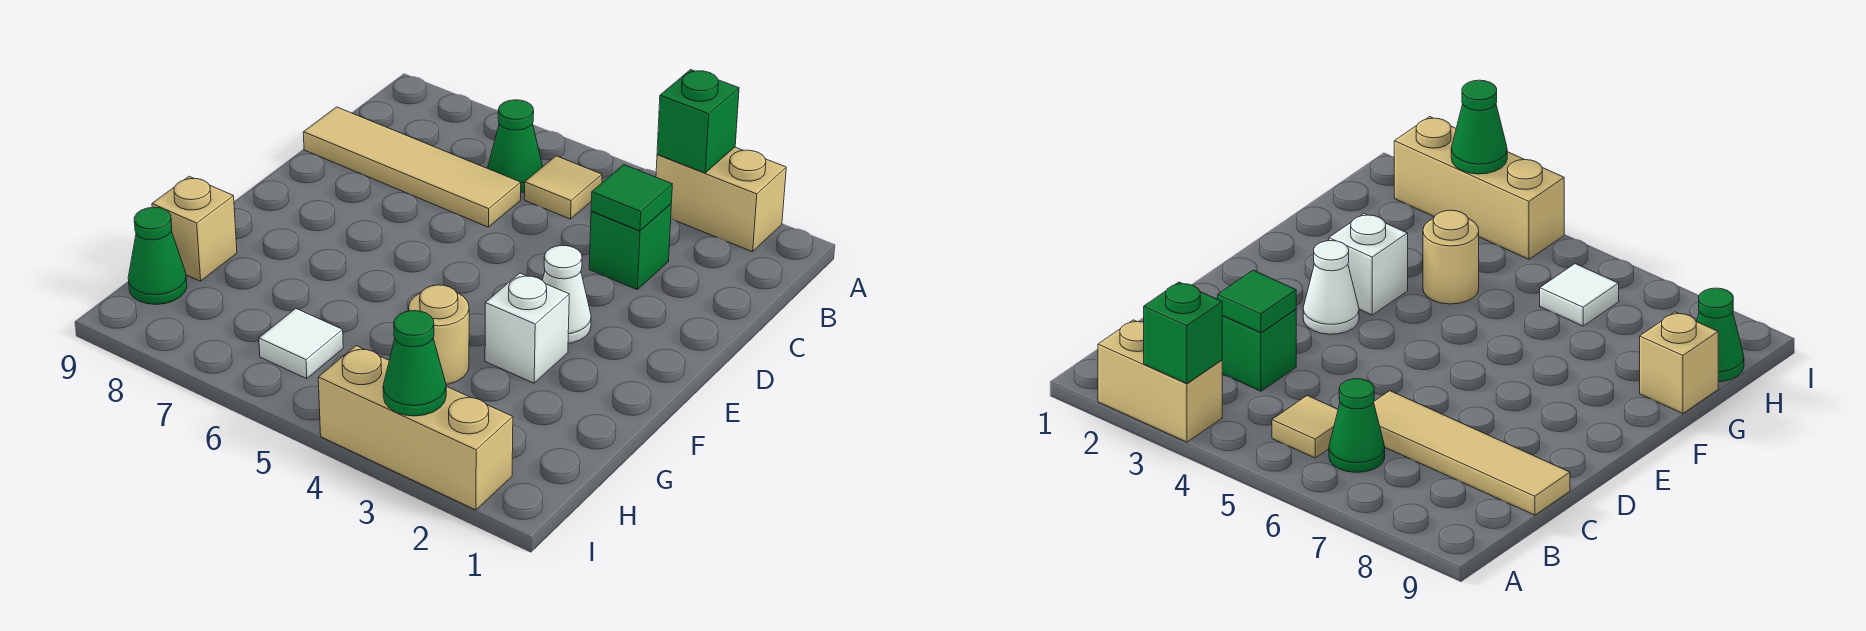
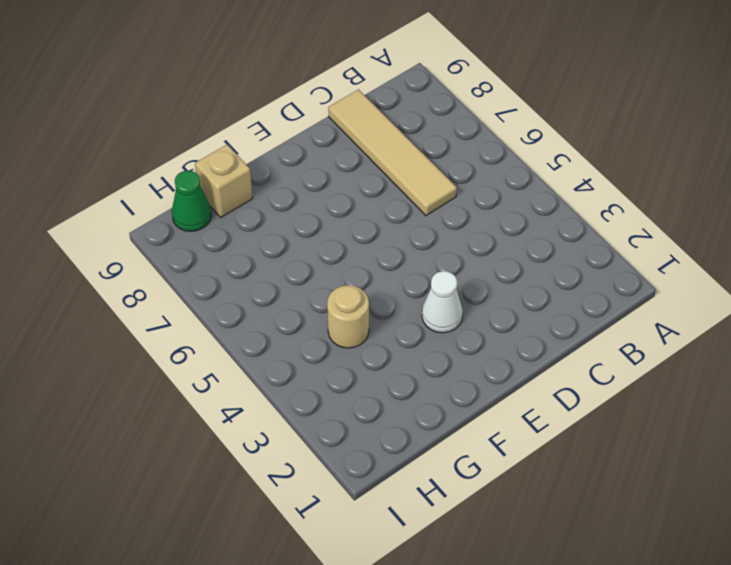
none -> tan 1x2 brick [656,147,786,252]
none -> tan 1x1 tile [524,156,602,219]
none -> green 1x1 cone [488,100,543,192]

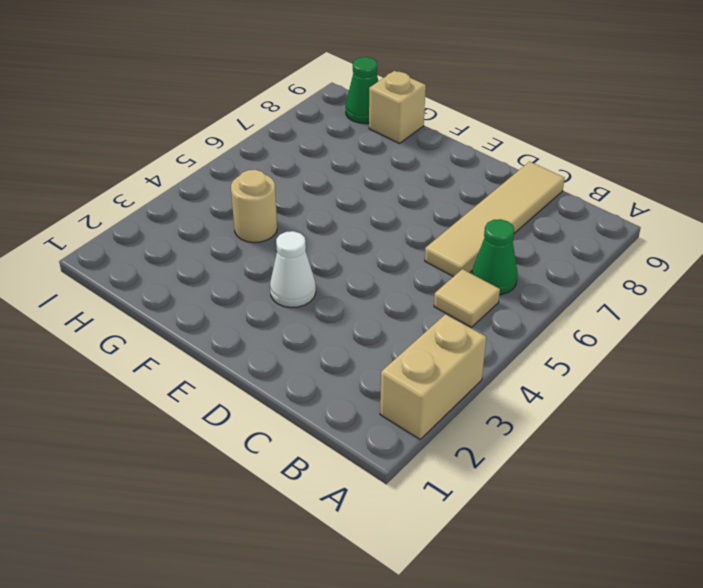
none -> green 1x1 brick [589,204,671,289]
none -> white 1x1 brick [485,273,569,383]
none -> white 1x1 tile [259,308,343,379]

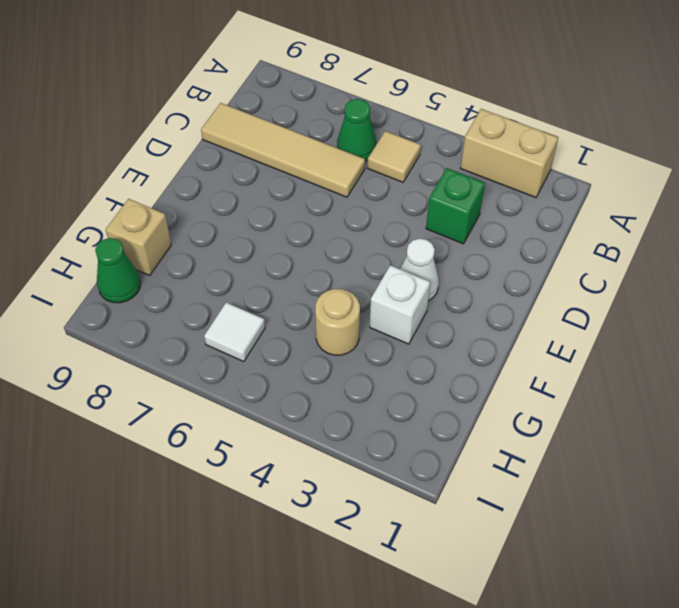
none -> tan 1x3 brick [318,346,513,510]
none -> green 1x1 brick [657,70,739,173]
none -> green 1x1 tile [591,165,672,231]

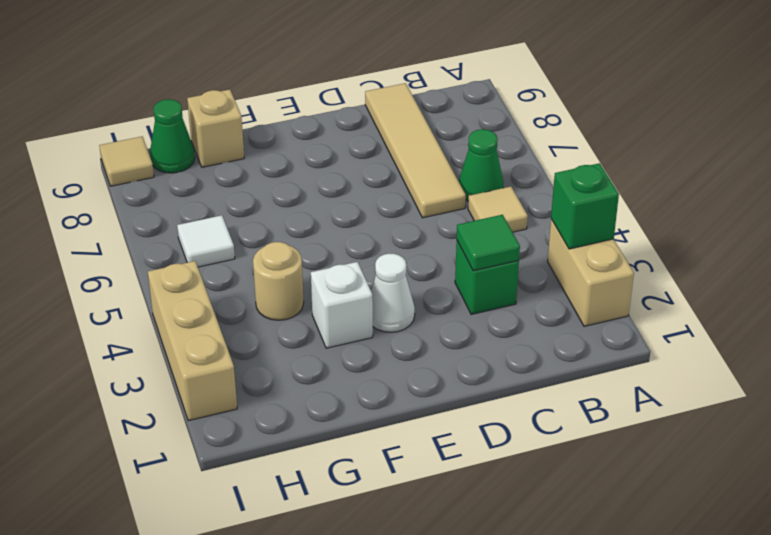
tan 1x1 tile [99,137,154,186] -> none
none -> green 1x1 cone [383,311,446,416]

